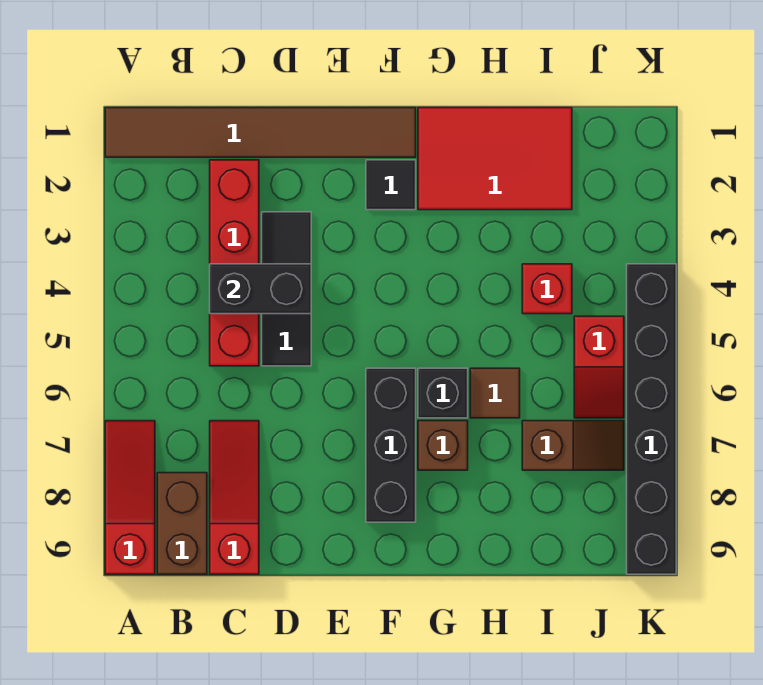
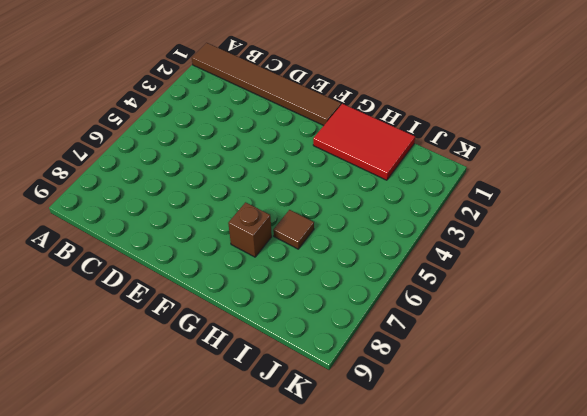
none -> red 1x3 slope [105,421,155,574]
none -> brown 1x2 brick [157,473,207,574]
none -> red 1x4 brick [210,160,259,366]

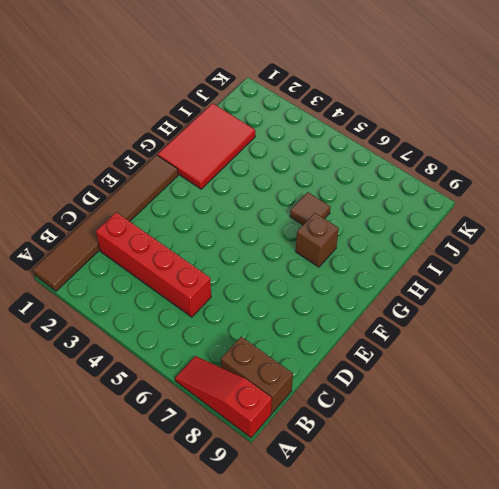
none -> red 1x3 slope [210,421,259,574]
none -> black 1x3 tile [262,212,311,366]
none -> black 1x1 tile [366,160,416,210]

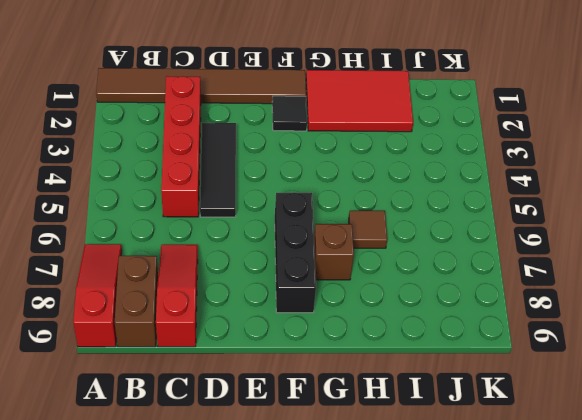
none -> black 1x1 brick [418,368,468,418]
none -> red 1x1 brick [522,264,572,314]
none -> brown 1x2 slope [522,421,624,470]

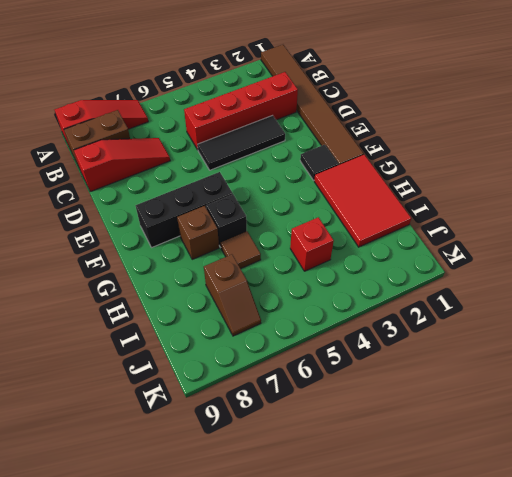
none -> red 1x2 slope [574,316,624,418]
none -> black 1x6 brick [627,264,676,574]
none -> black 1x2 brick [210,264,311,314]

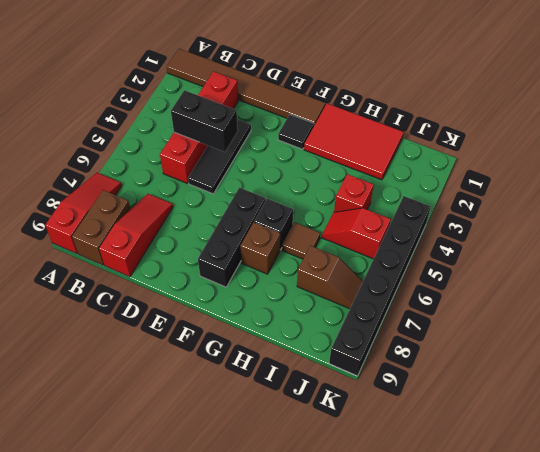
red 1x2 slope [322,208,391,259] -> red 1x2 slope turned to [574,316,624,418]

